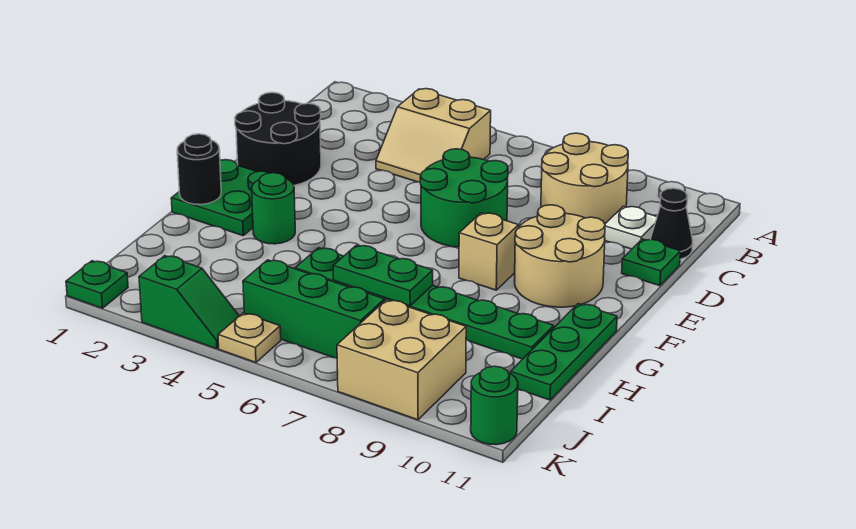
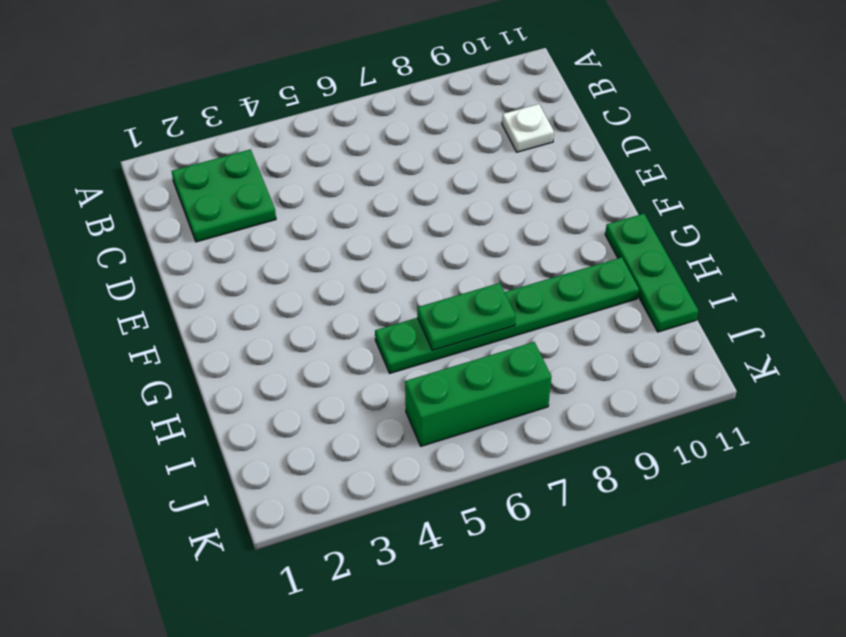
green 2x2 plate [172,149,276,242] -> green 2x2 plate moved to [171,160,269,236]
none -> tan 2x2 slope [376,89,491,182]
none -> tan 2x2 round brick [541,133,628,224]
none -> black 1x1 cone [651,188,693,259]

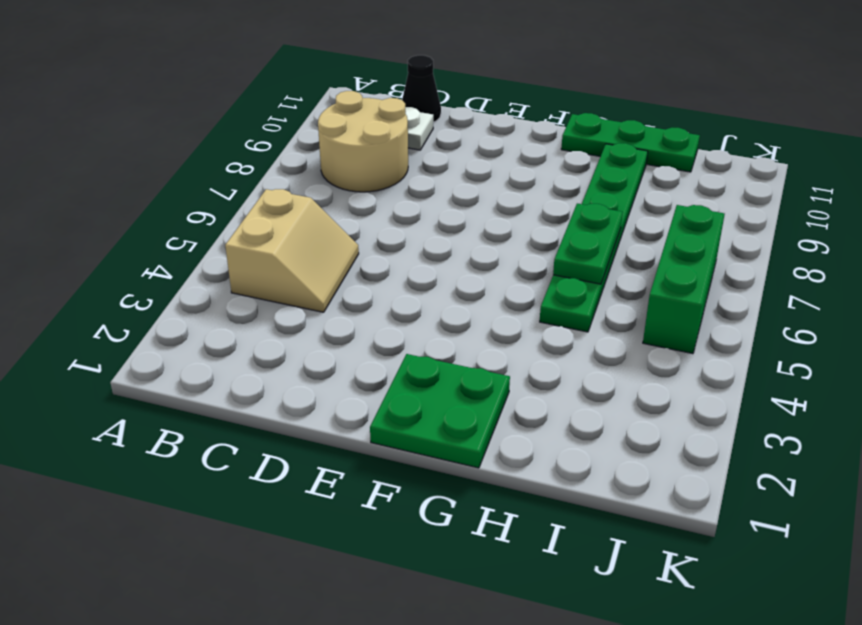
none -> black 2x2 round brick [235,92,321,186]
none -> green 2x2 round brick [420,149,508,247]
none -> green 1x1 plate [622,239,680,286]

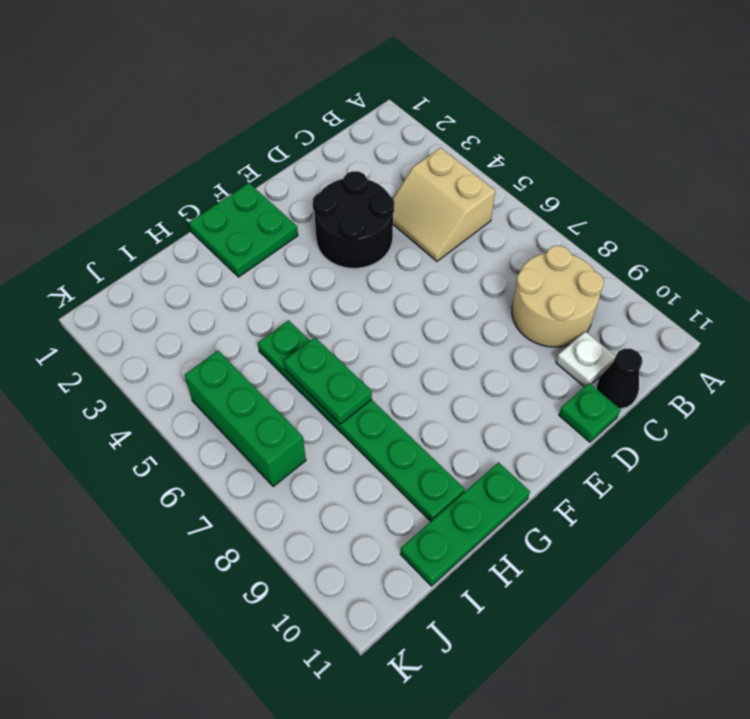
black 2x2 round brick [313,171,394,268] -> black 2x2 round brick moved to [235,92,321,186]
none -> green 2x2 round brick [420,149,508,247]
none -> tan 2x2 round brick [515,205,605,307]
none -> tan 1x1 brick [459,213,519,290]

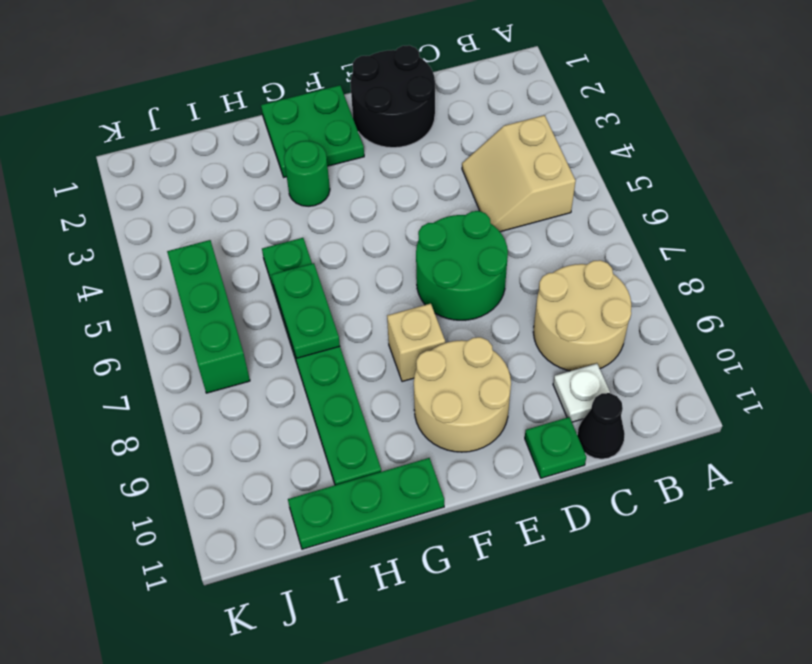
none -> tan 2x2 brick [337,300,466,420]
none -> green 1x1 plate [66,261,128,308]
none -> green 1x2 slope [139,256,239,349]

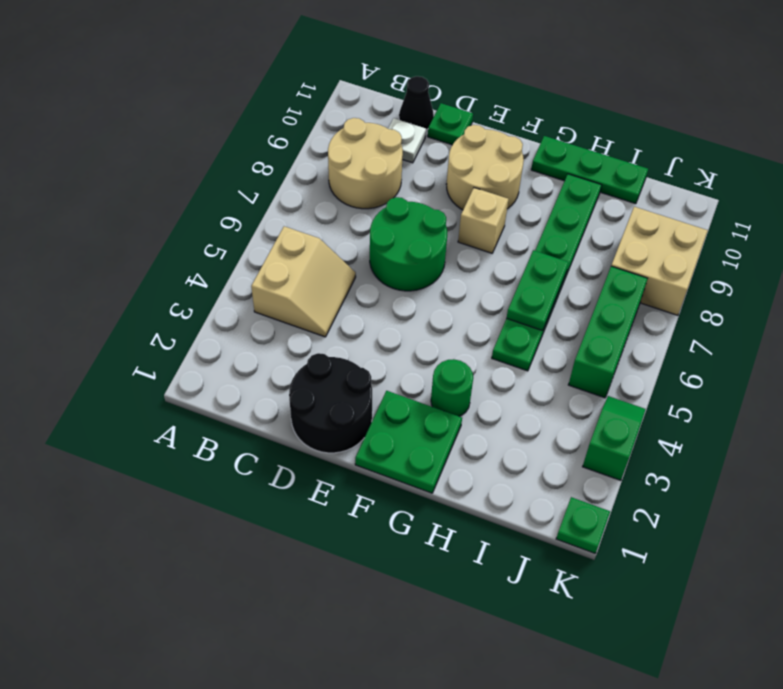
none -> tan 1x1 plate [218,313,281,362]
none -> green 1x1 round brick [471,366,518,445]
none -> black 1x1 round brick [177,134,221,205]

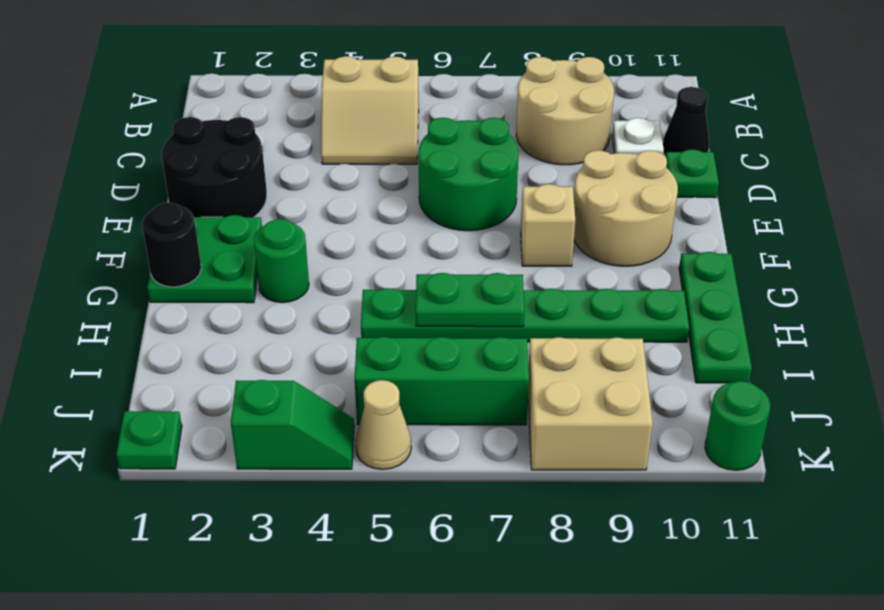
tan 1x1 cone [355,380,411,469] -> tan 1x1 plate [218,313,281,362]

